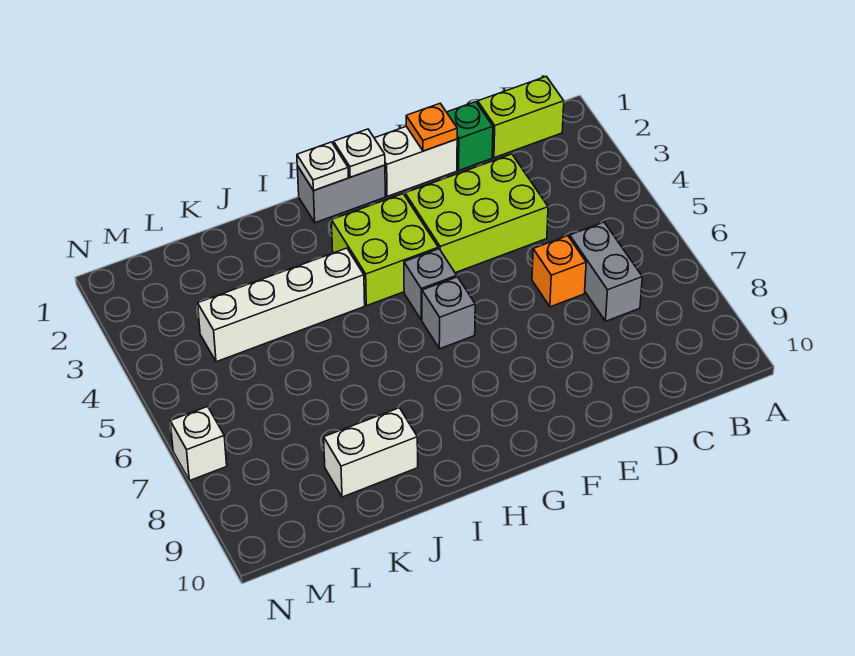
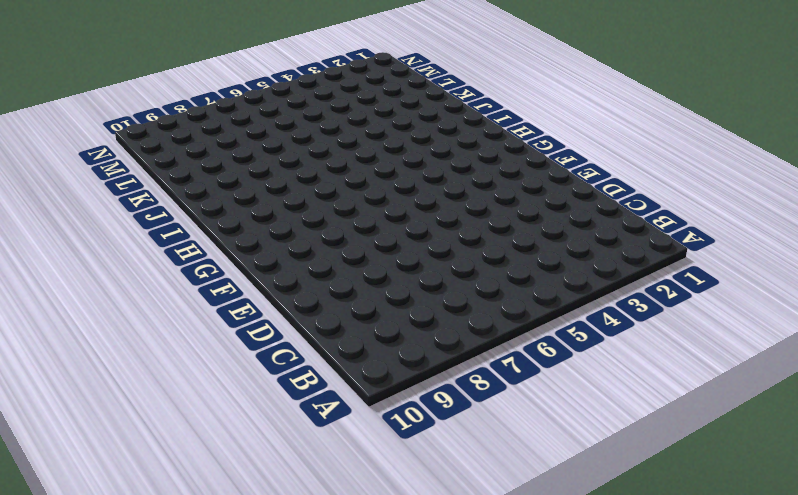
none -> lime 1x2 brick [478,76,564,158]
none -> grey 1x2 brick [570,222,642,321]
none -> green 1x1 brick [447,102,493,170]

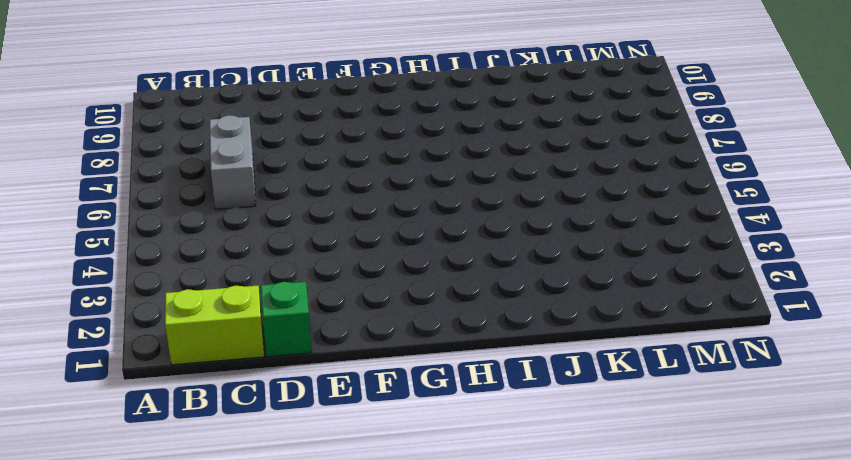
none -> lime 2x3 brick [405,154,548,273]
none -> orange 1x1 brick [532,236,586,307]
none -> white 1x2 brick [375,126,457,196]

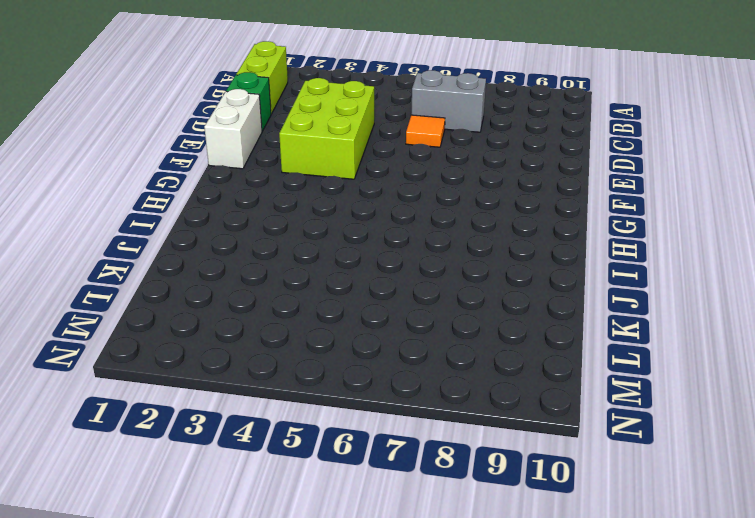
orange 1x1 tile [406,115,445,147] -> orange 1x1 brick [532,236,586,307]
none -> grey 1x2 brick [297,165,385,223]
none -> lime 2x2 brick [331,194,438,306]
none -> grey 1x1 brick [404,249,457,320]

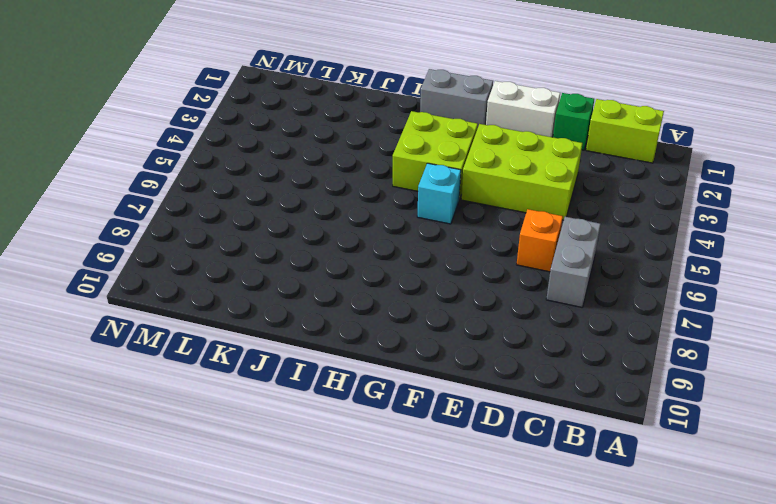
cyan 1x1 brick [417,163,461,224] -> grey 1x1 brick [404,249,457,320]
none -> grey 1x1 brick [422,277,475,349]
none -> white 1x4 brick [198,248,365,362]
none -> white 1x2 brick [324,408,418,497]

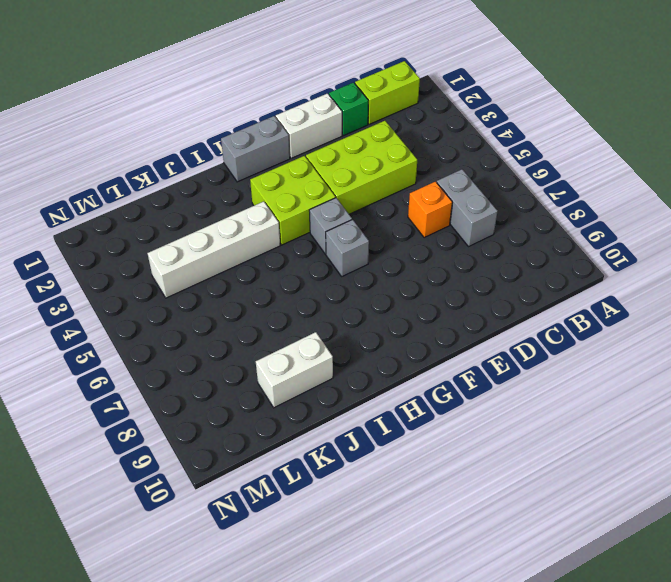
none -> white 1x1 brick [170,407,227,481]
none -> orange 1x1 plate [406,103,457,151]
none -> white 1x1 plate [334,129,385,177]

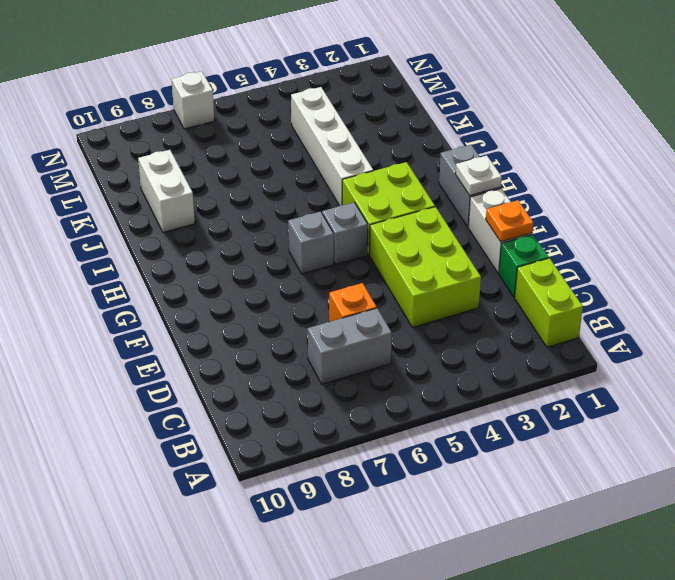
none -> white 1x1 plate [297,142,348,191]

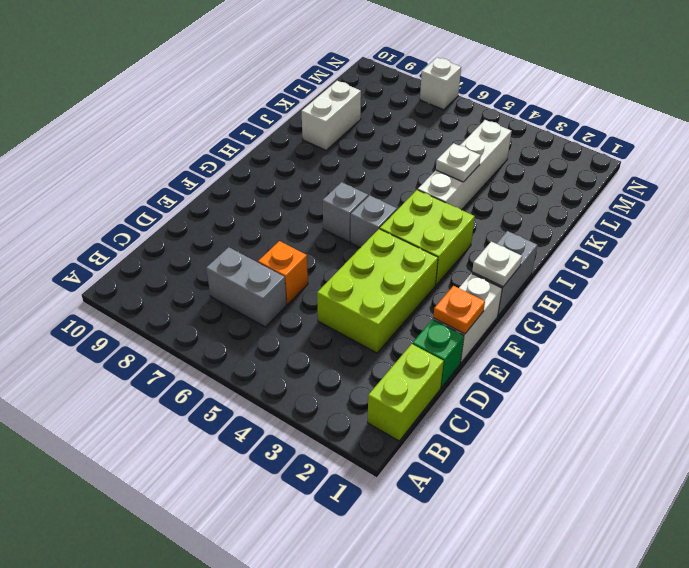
white 1x1 plate [436,143,481,182] -> white 1x1 plate moved to [297,142,348,191]

